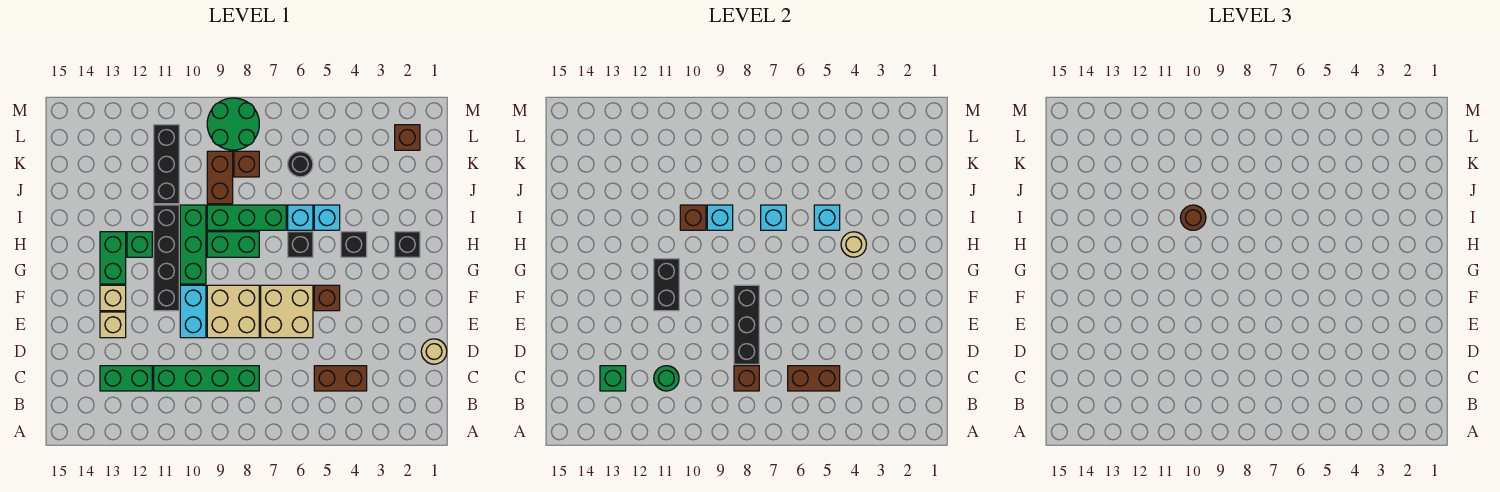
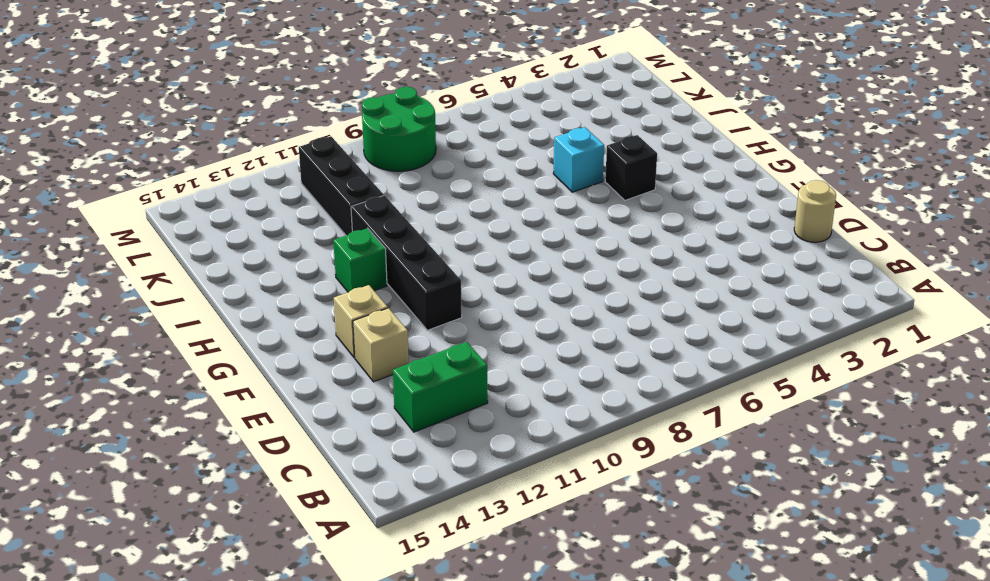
none -> brown 1x2 brick [314,366,367,391]
none -> green 1x4 brick [154,366,259,391]
none -> tan 2x2 brick [261,285,313,338]
none -> tan 2x2 brick [207,285,259,338]

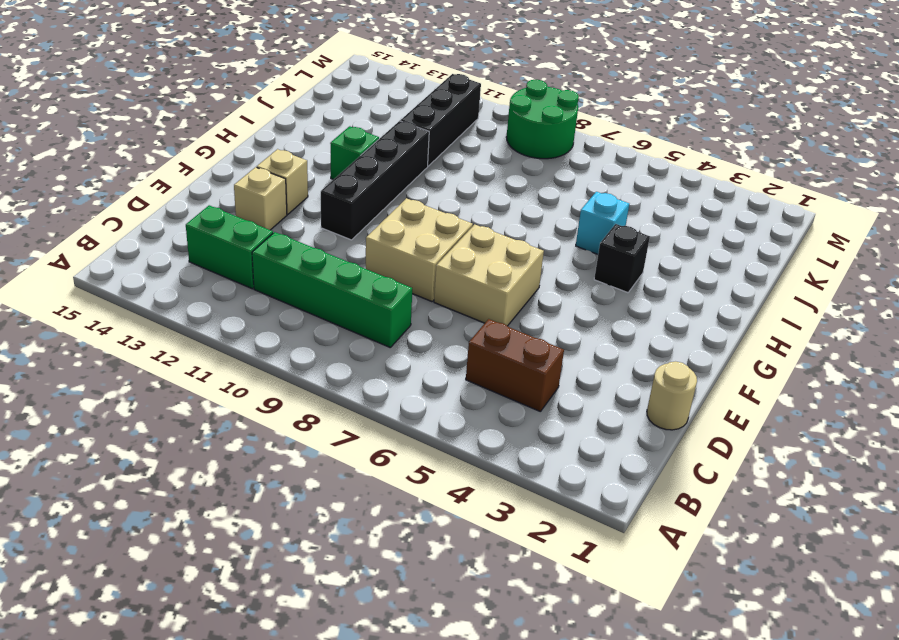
none -> cyan 1x2 brick [180,285,206,338]
none -> brown 1x1 brick [314,285,340,311]
none -> green 1x3 brick [180,205,206,284]
none -> green 1x2 brick [100,232,126,284]

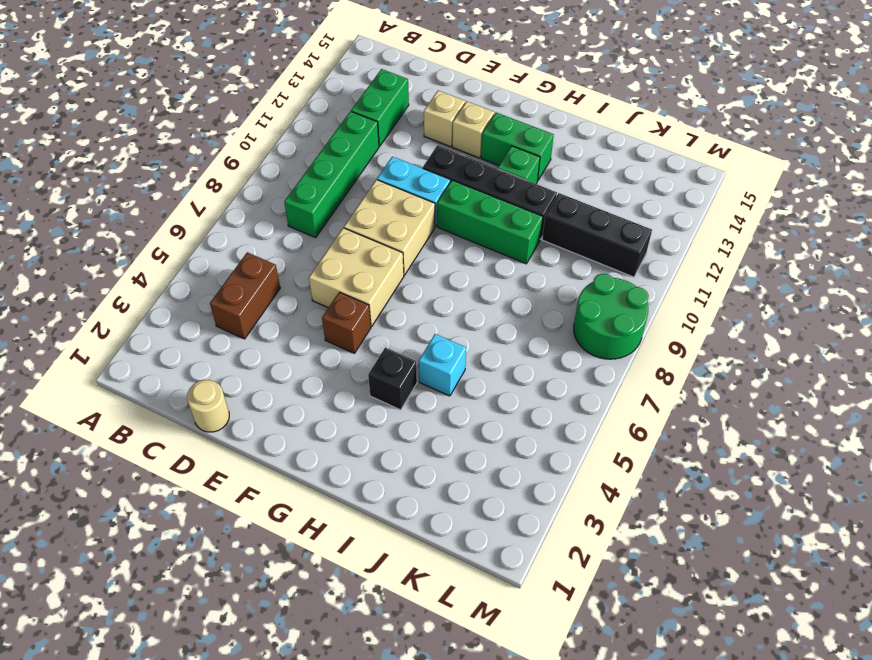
none -> black 1x1 brick [395,232,420,257]
none -> black 1x1 brick [288,232,313,257]
none -> green 1x2 brick [207,232,259,257]
none -> cyan 1x1 brick [288,205,313,230]

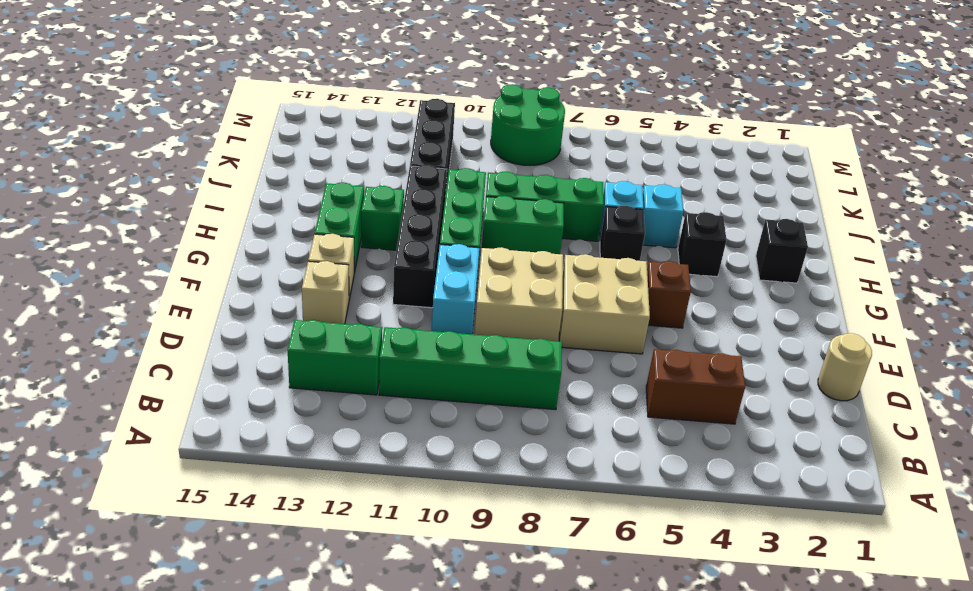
none -> brown 1x2 brick [207,151,233,204]
none -> black 1x1 round brick [288,152,313,177]
none -> brown 1x1 brick [234,151,259,177]
none -> brown 1x1 brick [395,125,420,150]

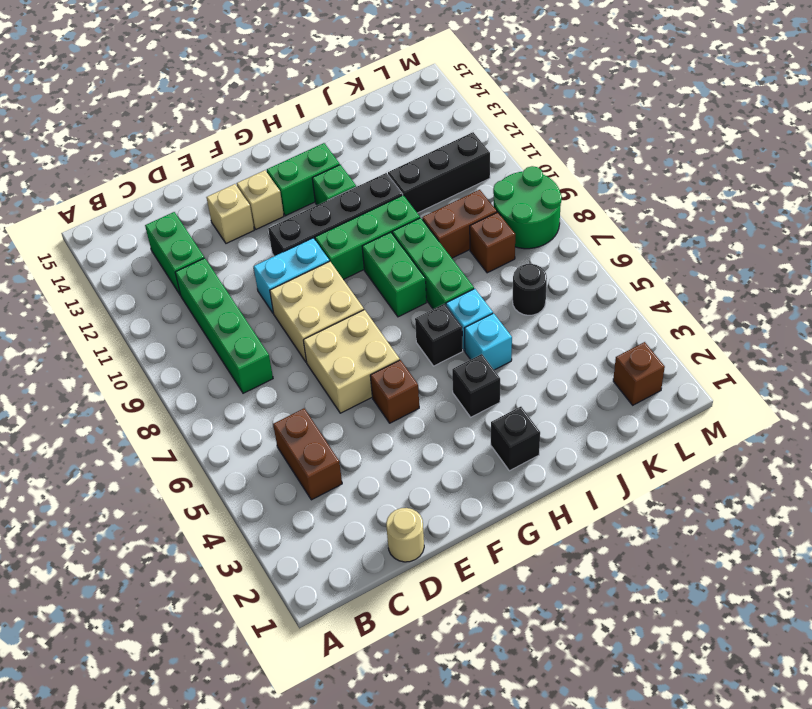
none -> brown 1x2 brick [788,366,840,391]
none -> brown 1x1 brick [734,366,759,391]
none -> green 1x1 round brick [654,366,679,391]
none -> green 1x1 brick [600,366,626,391]

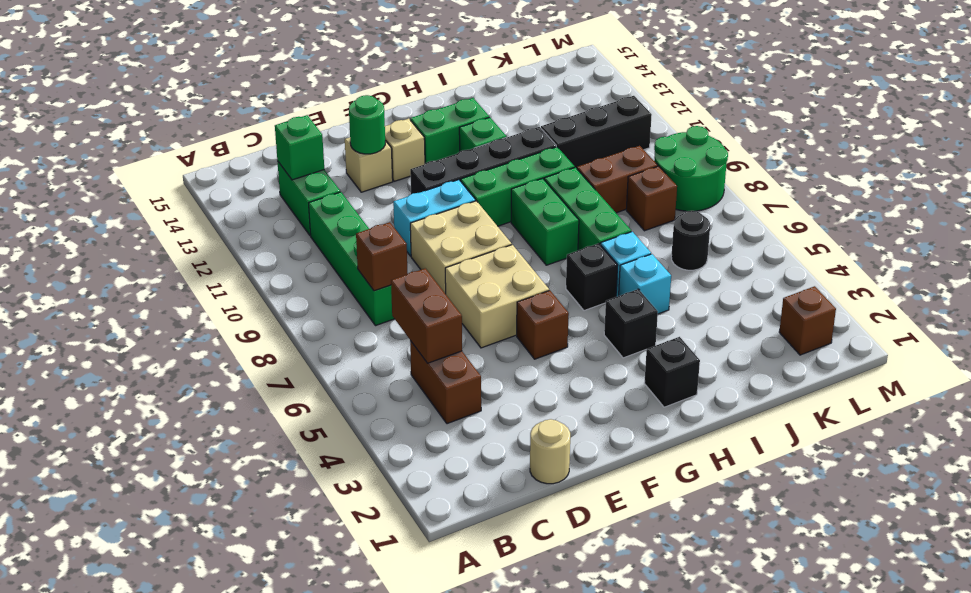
green 1x1 round brick [349,95,385,154] -> green 1x1 round brick moved to [654,366,679,391]
none -> black 1x3 brick [734,285,759,364]
none -> black 1x2 brick [654,259,679,311]
none -> tan 1x1 round brick [841,232,866,257]
none -> cyan 1x1 brick [814,205,840,230]

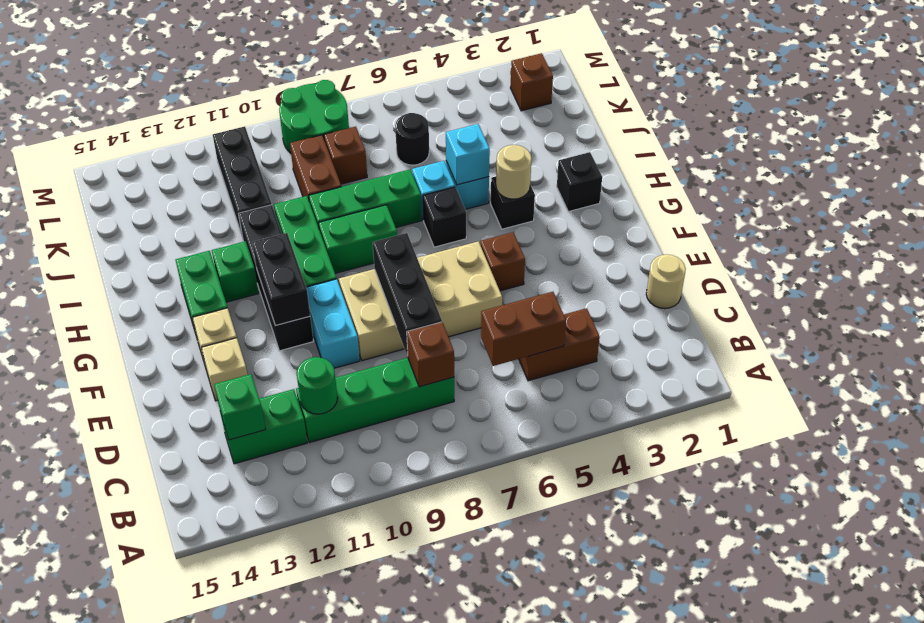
none -> cyan 1x1 brick [761,205,786,230]
none -> cyan 1x1 brick [707,205,733,230]
none -> brown 1x1 brick [680,205,706,230]
none -> brown 1x1 round brick [1180,205,1206,230]

